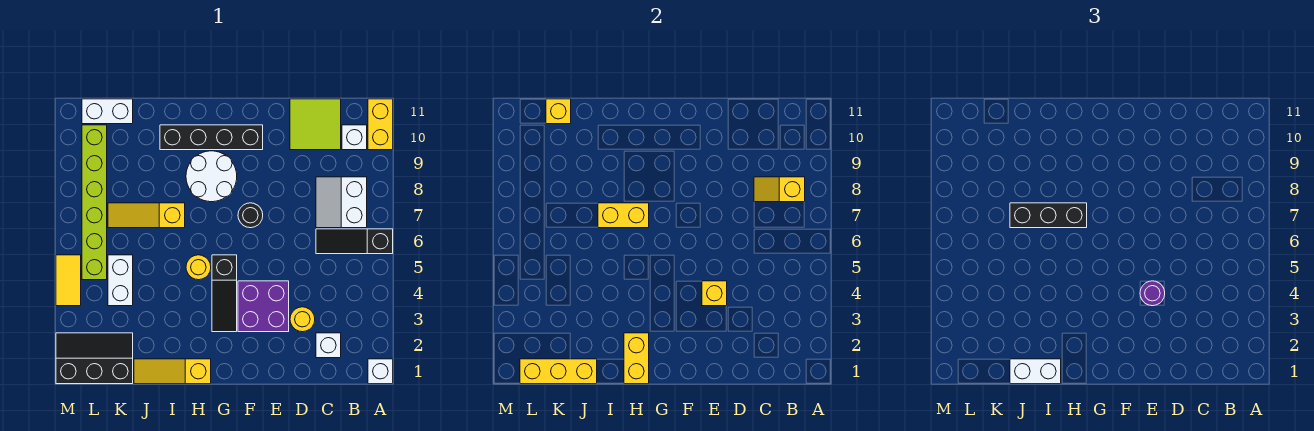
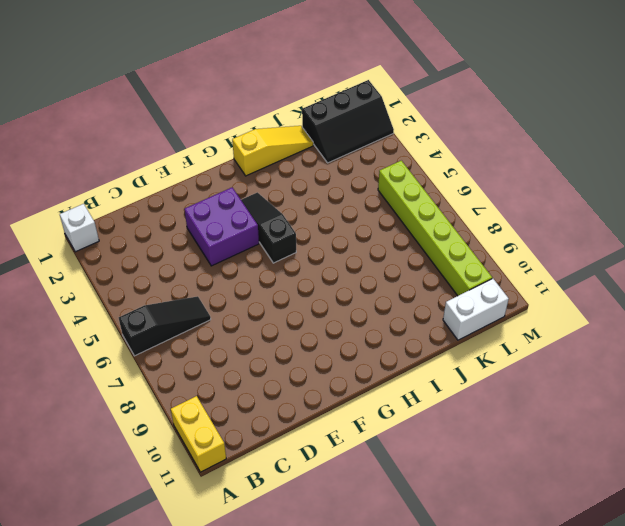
none -> white 2x2 slope [316,177,367,228]
none -> white 1x1 brick [342,125,367,150]
none -> white 1x1 brick [316,333,341,358]
none -> lime 2x2 tile [290,99,341,150]

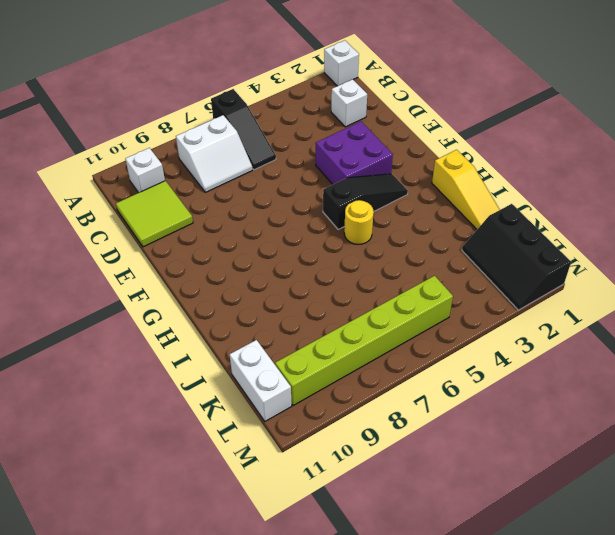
none -> yellow 1x2 brick [368,99,393,150]
none -> yellow 1x1 round brick [290,307,315,332]
none -> black 1x1 round brick [238,203,263,228]
none -> black 1x4 brick [160,125,263,150]

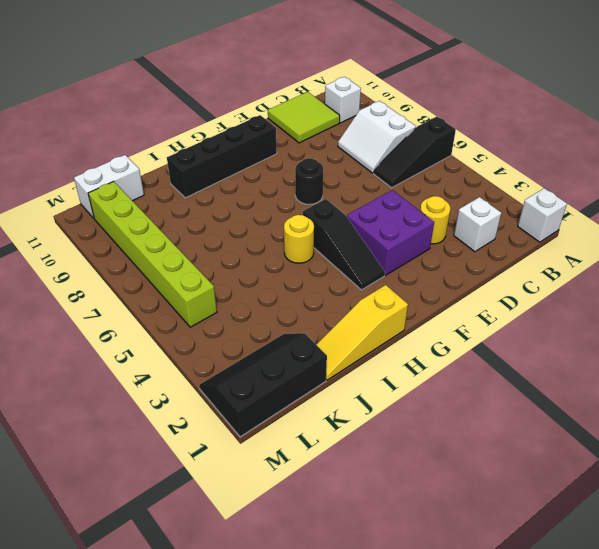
none -> yellow 1x2 brick [368,99,393,150]
none -> white 2x2 round brick [186,151,237,202]
none -> yellow 1x3 slope [108,203,185,228]
none -> white 1x2 brick [108,255,133,306]

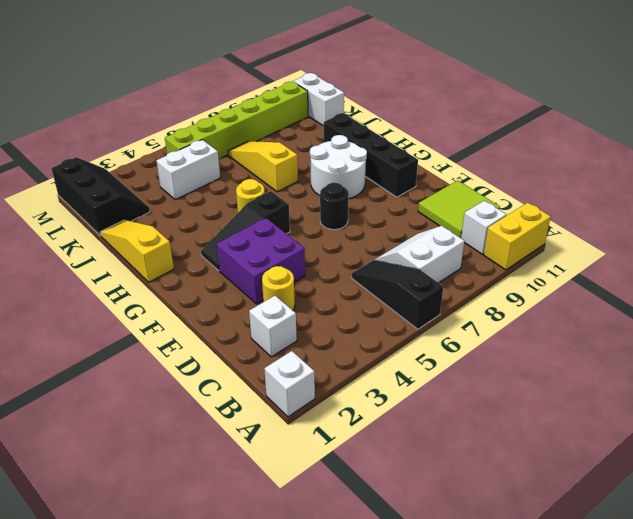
none -> yellow 1x2 tile [56,255,81,306]
none -> yellow 1x2 slope [754,177,805,202]
none -> yellow 1x1 brick [702,281,727,306]
none -> yellow 1x2 brick [624,333,649,384]

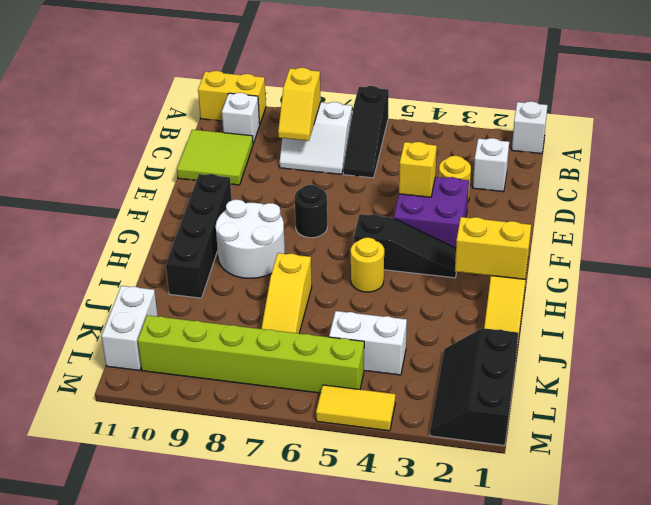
none -> yellow 1x2 brick [598,203,649,228]
none -> yellow 1x3 brick [520,359,597,384]
none -> yellow 1x1 brick [546,99,571,124]
none -> purple 1x1 round brick [1140,281,1165,306]

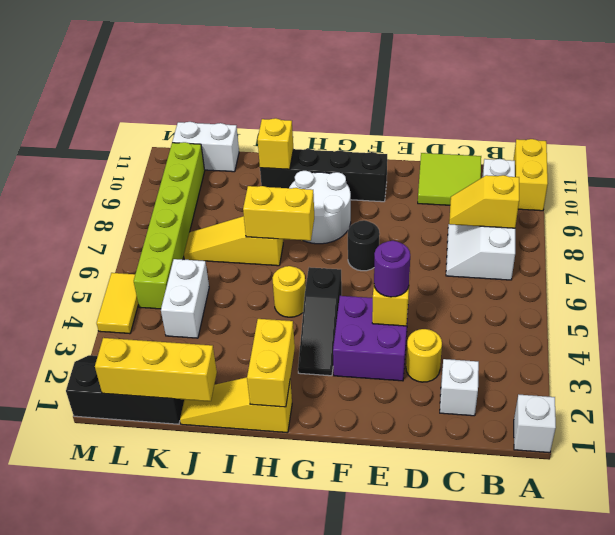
yellow 1x1 brick [258,118,293,169] -> yellow 1x1 brick moved to [546,99,571,124]
none -> black 1x3 slope [316,229,393,254]
none -> black 1x3 brick [1010,203,1087,228]
none -> white 1x2 brick [1010,359,1061,384]

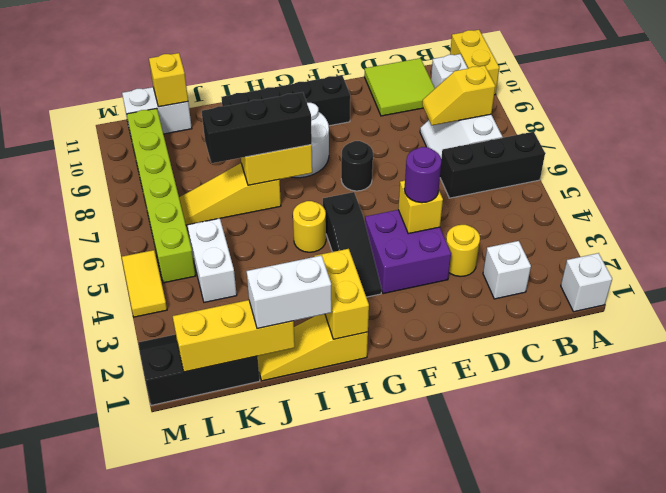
black 1x3 brick [440,132,545,198] -> black 1x3 slope [316,229,393,254]

